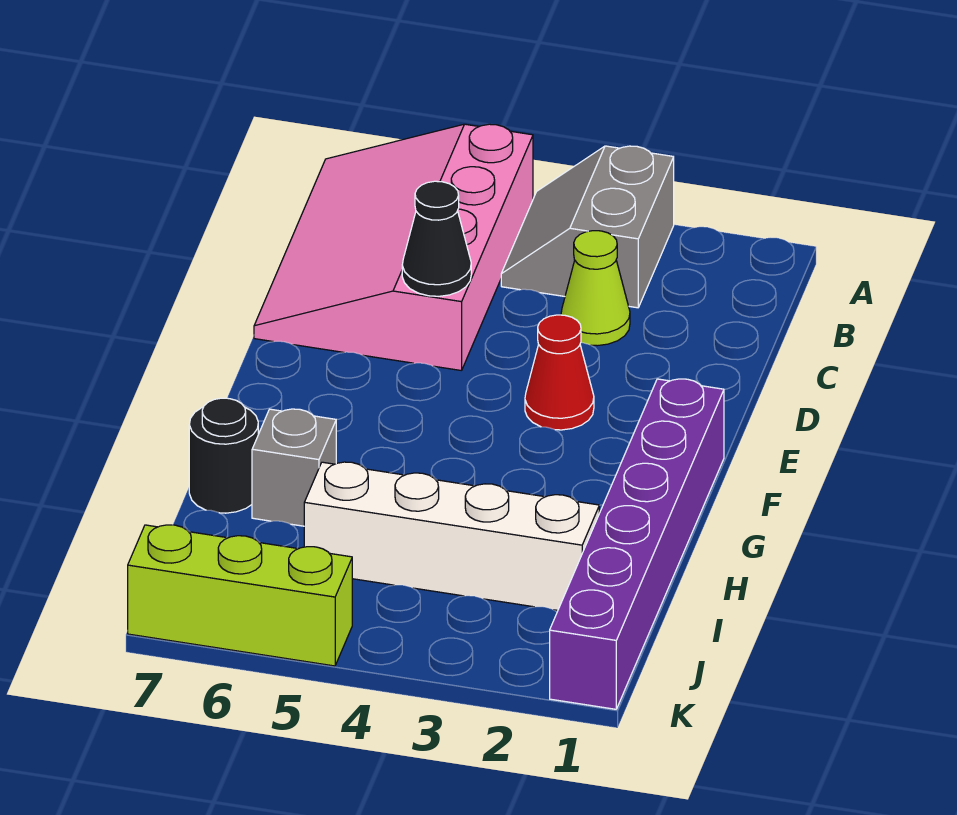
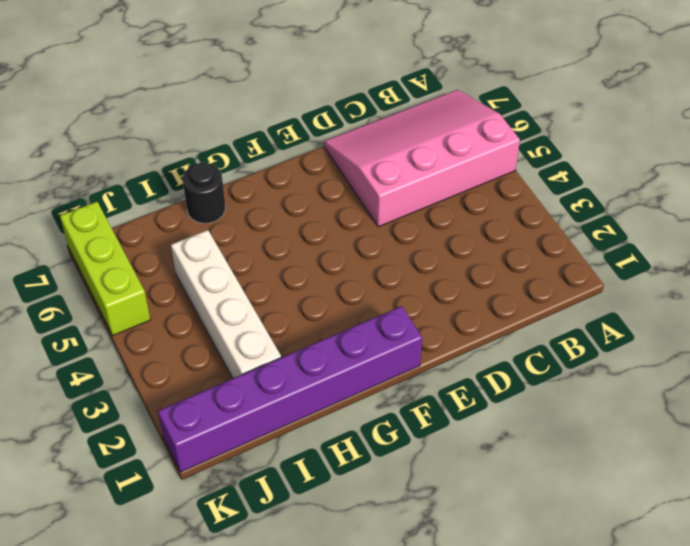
none -> grey 2x2 slope [501,146,674,308]
none -> lime 1x1 cone [561,231,630,346]

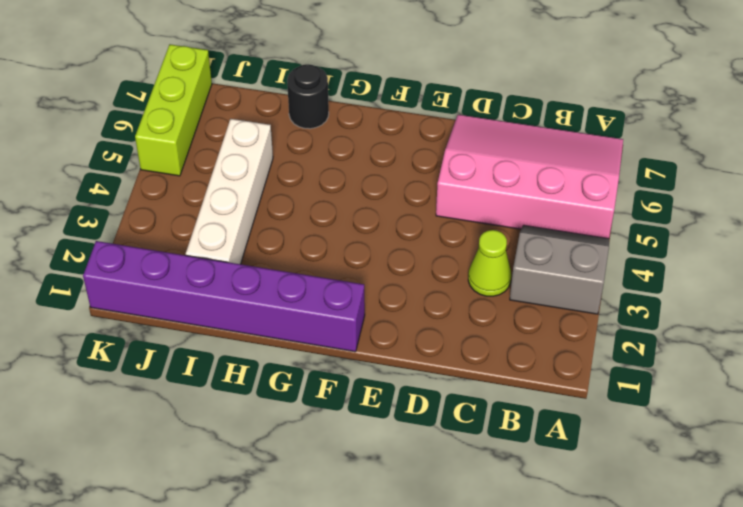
none -> red 1x1 cone [525,315,594,430]
none -> grey 1x1 brick [252,409,336,526]

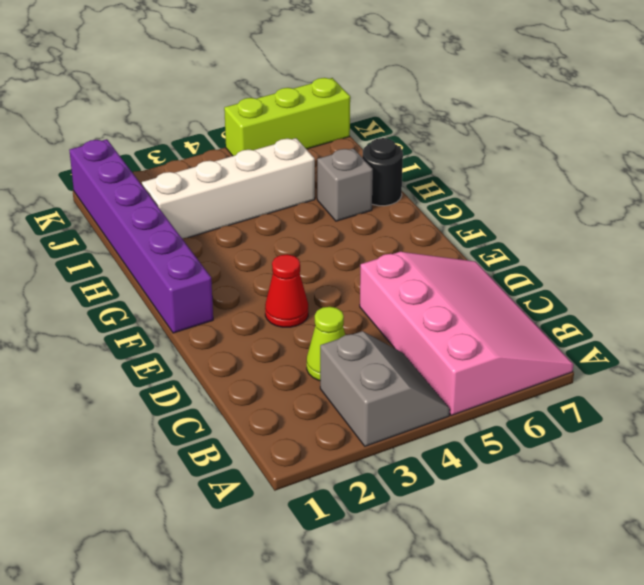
none -> black 1x1 cone [402,181,471,296]

